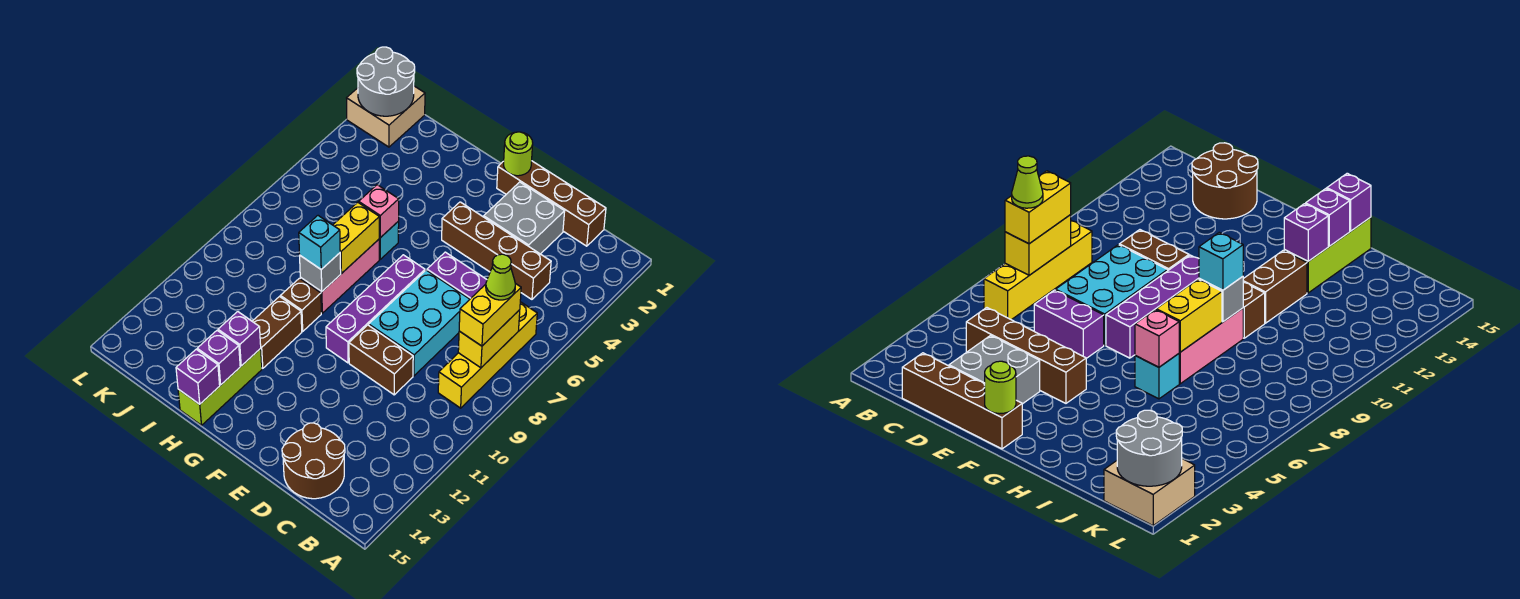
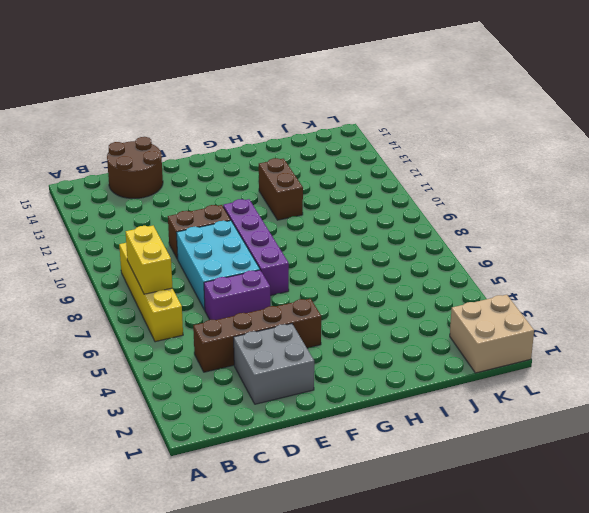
none -> brown 1x4 brick [497,161,606,246]
none -> cyan 1x1 brick [379,221,399,259]
none -> pink 1x3 brick [300,239,379,313]

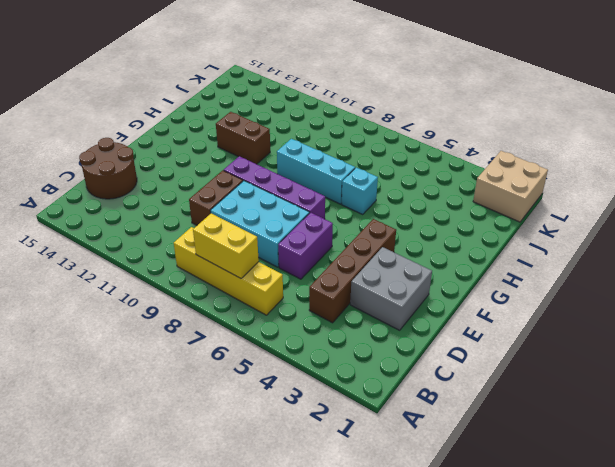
cyan 1x3 brick [277,139,355,204] -> pink 1x3 brick [300,239,379,313]
none -> brown 1x4 brick [497,161,606,246]
none -> brown 1x1 brick [280,278,321,331]
none -> lime 1x3 brick [178,349,262,425]

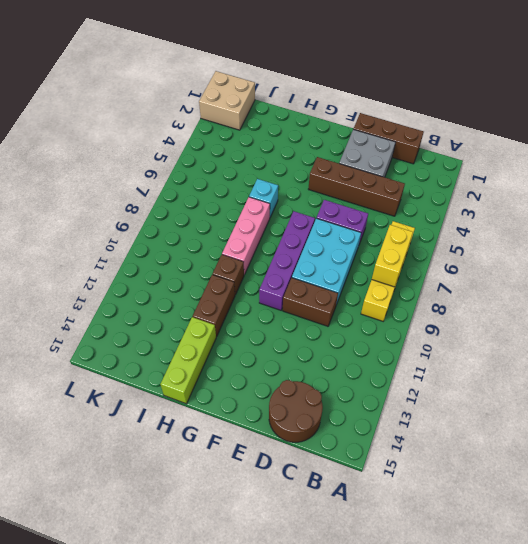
brown 1x3 brick [354,113,424,164] -> brown 1x4 brick [497,161,606,246]
none -> lime 1x1 round brick [504,132,533,176]
none -> pink 1x1 brick [359,185,399,238]
none -> yellow 1x2 brick [333,202,379,273]

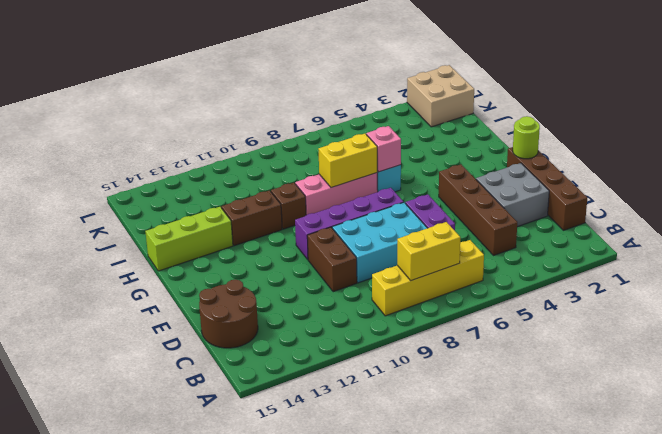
none -> grey 1x1 brick [300,253,341,292]
none -> purple 1x1 brick [218,312,261,366]
none -> purple 1x1 brick [197,331,240,385]

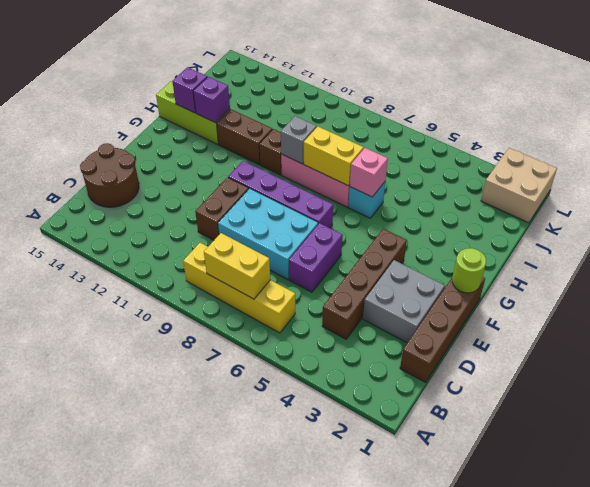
none -> purple 1x1 brick [176,349,220,404]
none -> grey 2x2 round brick [357,47,415,116]
none -> yellow 1x2 brick [459,283,521,346]

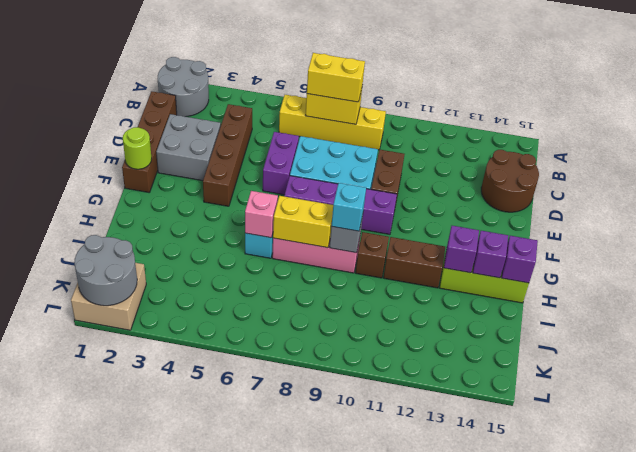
grey 2x2 round brick [158,57,209,117] -> none
none -> lime 1x1 cone [486,254,515,300]

